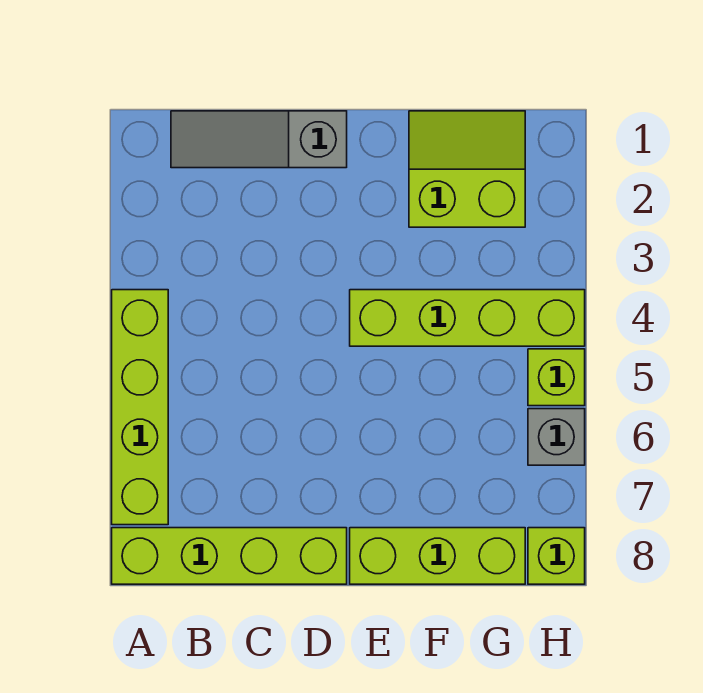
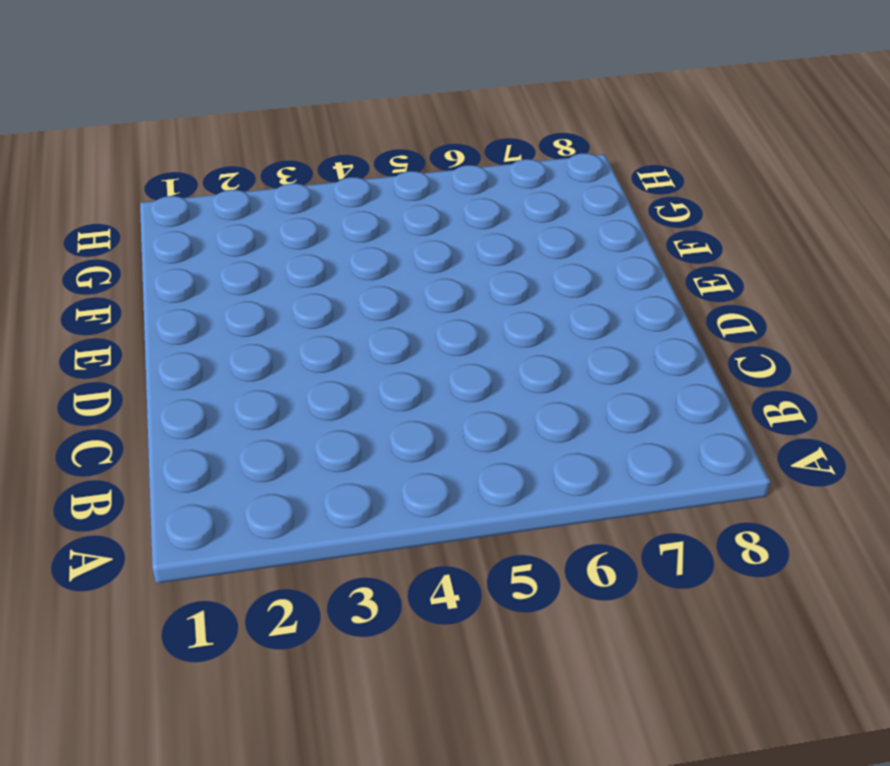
none -> lime 1x4 brick [112,290,168,525]
none -> lime 1x4 brick [112,528,347,584]

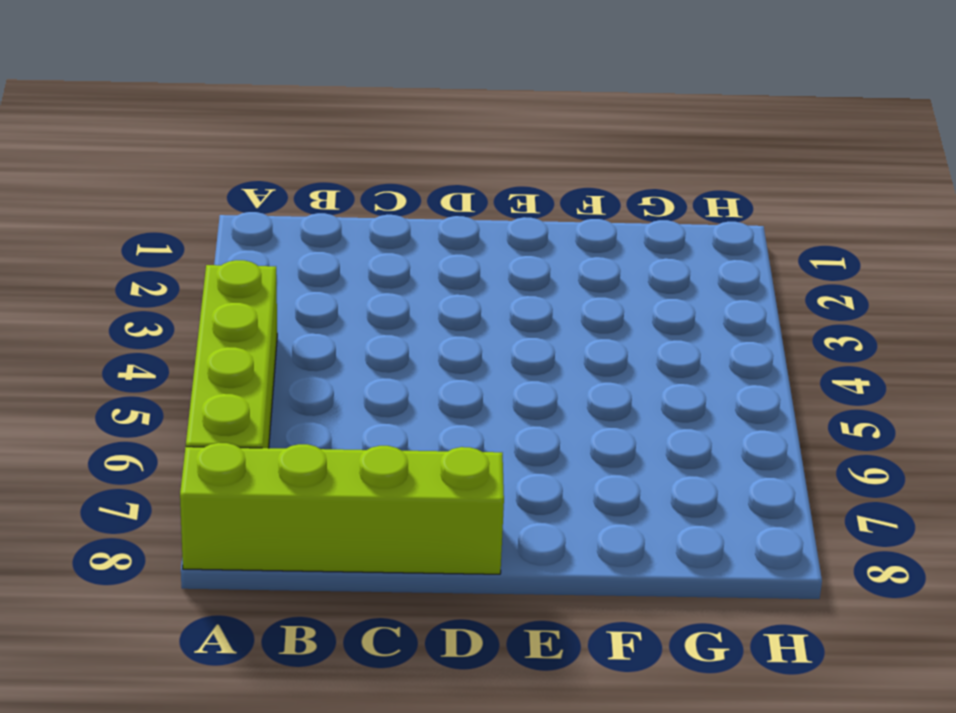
none -> grey 1x3 slope [171,111,347,168]
none -> lime 1x4 brick [350,290,585,346]

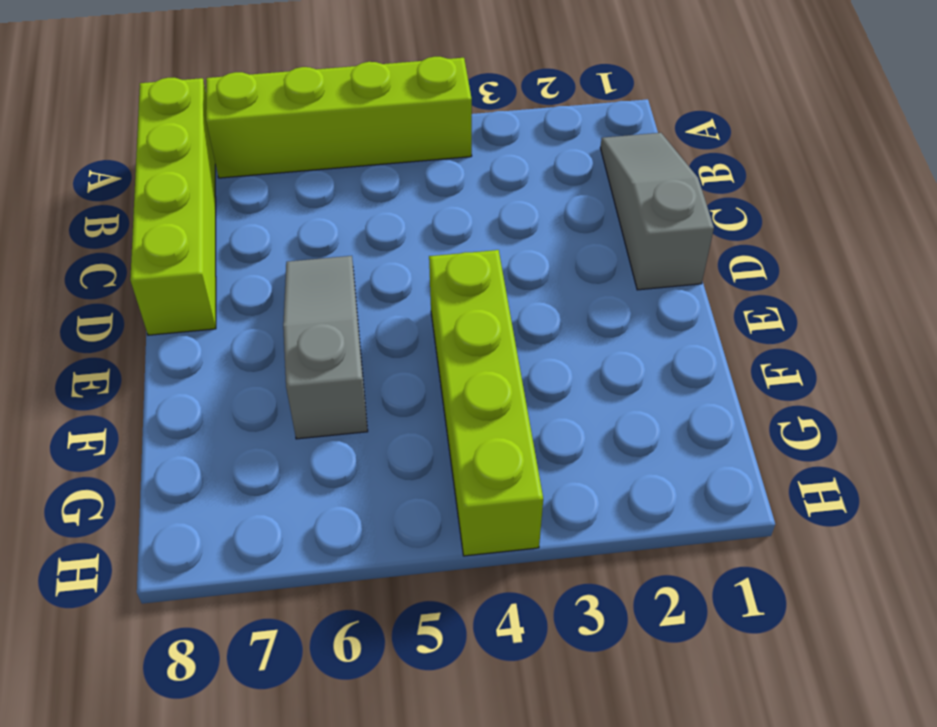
grey 1x3 slope [283,256,368,439] -> none
none -> lime 1x3 brick [350,528,525,584]
none -> lime 2x2 slope [409,111,525,227]

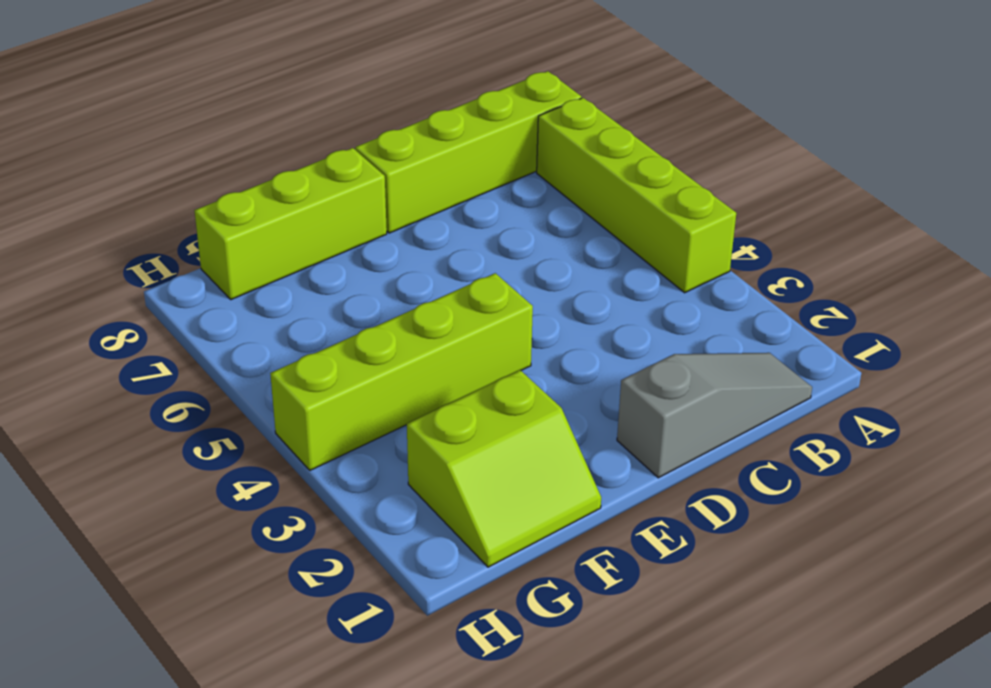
none -> lime 1x1 brick [528,349,585,406]
none -> grey 1x1 brick [528,409,585,465]

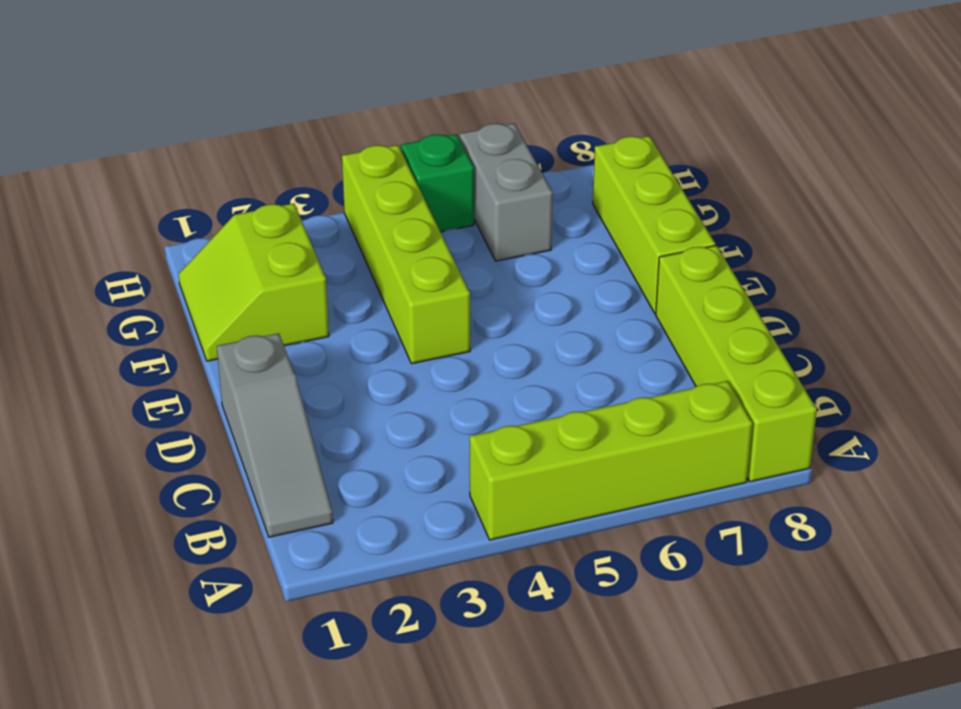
grey 1x2 brick [460,123,553,261] -> grey 1x1 brick [528,409,585,465]
green 1x1 brick [401,134,474,232] -> lime 1x1 brick [528,349,585,406]
none -> lime 1x1 brick [528,528,585,584]

